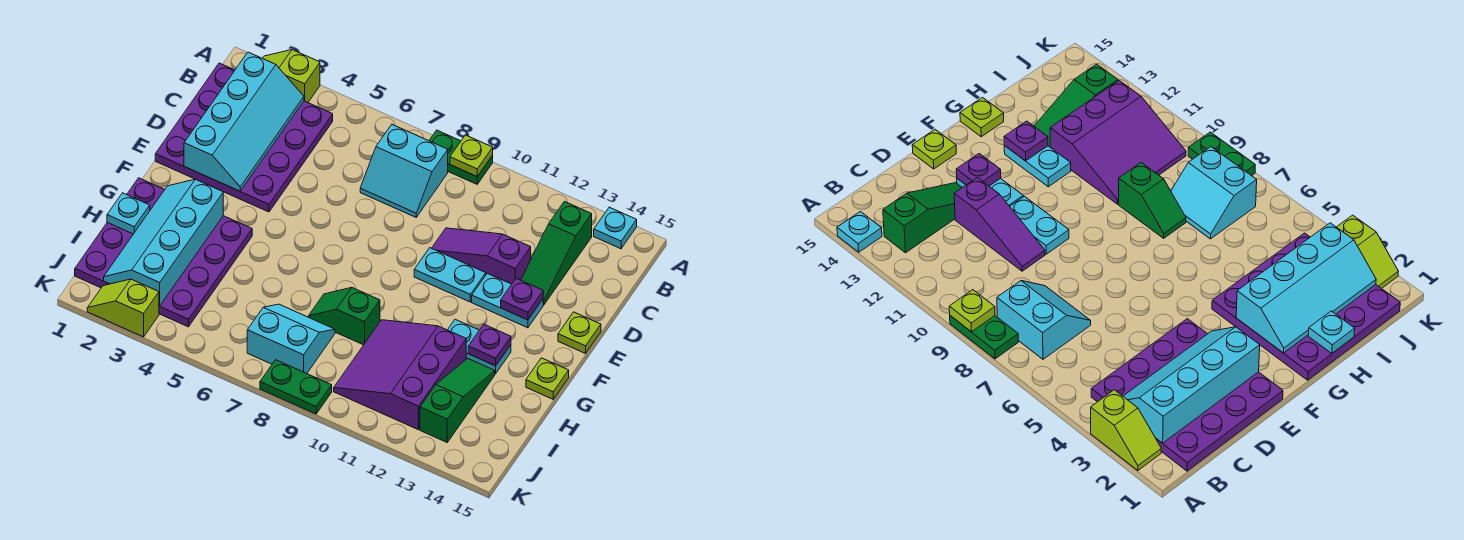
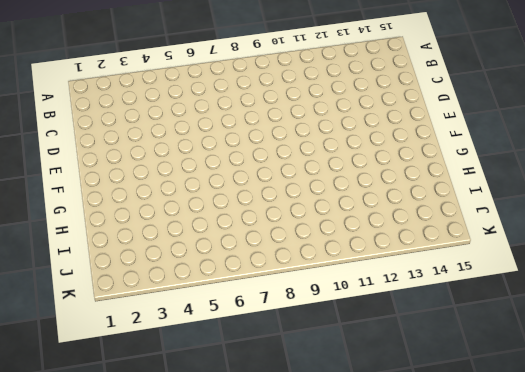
none -> lime 1x2 slope [263,50,320,102]
none -> green 1x2 plate [429,130,493,184]
none -> cyan 1x1 plate [594,207,637,249]

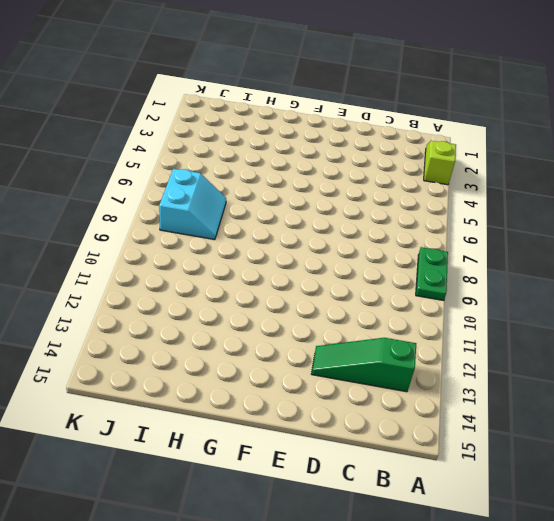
none -> cyan 1x1 plate [594,207,637,249]
none -> purple 4x4 plate [155,63,333,212]
none -> cyan 2x2 slope [360,125,448,217]

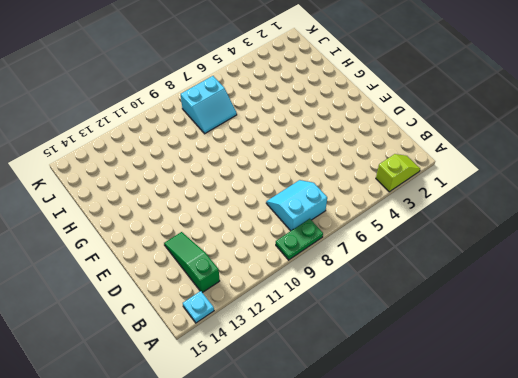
none -> purple 4x4 plate [155,63,333,212]
none -> purple 1x3 slope [432,228,531,284]
none -> cyan 1x2 plate [414,248,486,302]

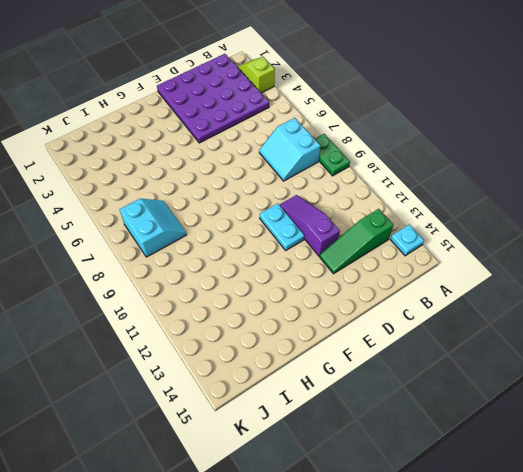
none -> cyan 1x2 plate [472,273,543,328]
none -> lime 1x1 plate [558,312,601,354]
none -> purple 4x4 plate [75,178,252,327]

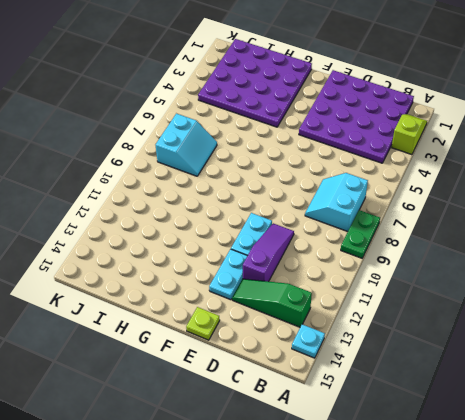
none -> cyan 1x2 plate [448,319,511,374]
none -> lime 1x1 plate [526,358,569,399]
none -> green 1x2 slope [308,288,380,345]

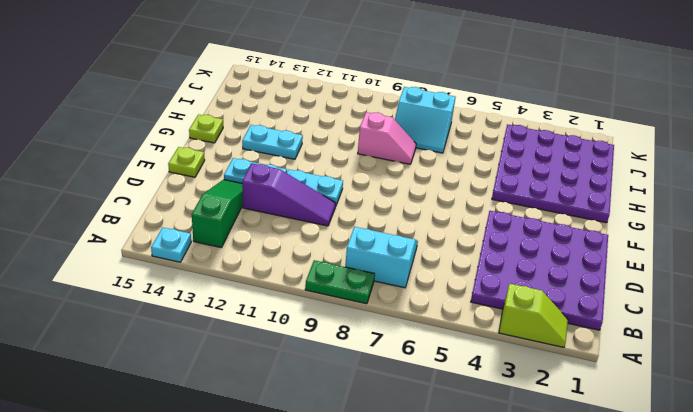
pink 1x2 slope [358,112,416,164] -> green 1x2 slope [308,288,380,345]
none -> purple 3x3 slope [334,320,466,430]
none -> green 1x3 slope [420,358,495,442]
none -> lime 1x2 slope [87,279,159,337]

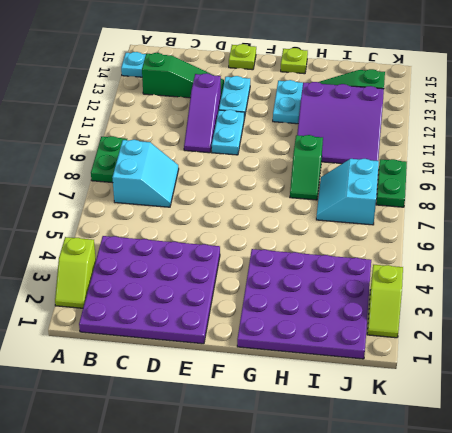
none -> lime 1x1 plate [450,135,493,176]
none -> cyan 2x4 slope [184,52,304,191]
none -> purple 1x1 plate [501,278,543,320]

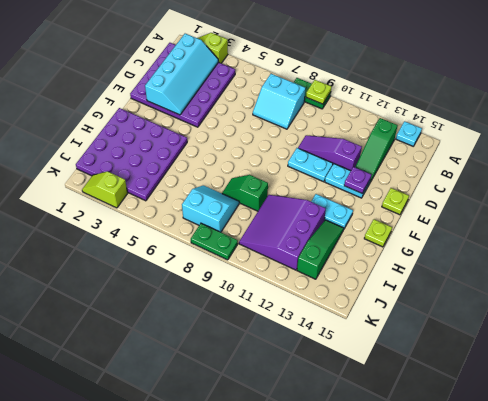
none -> cyan 2x4 slope [104,179,223,306]
none -> purple 1x1 plate [468,324,511,366]
none -> cyan 1x1 plate [107,193,150,234]

